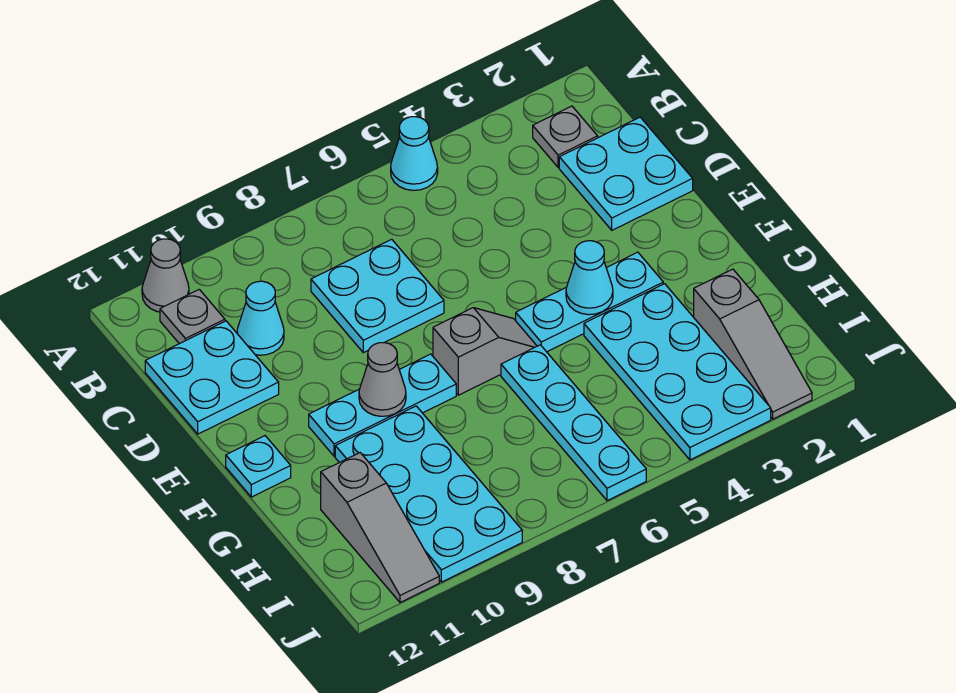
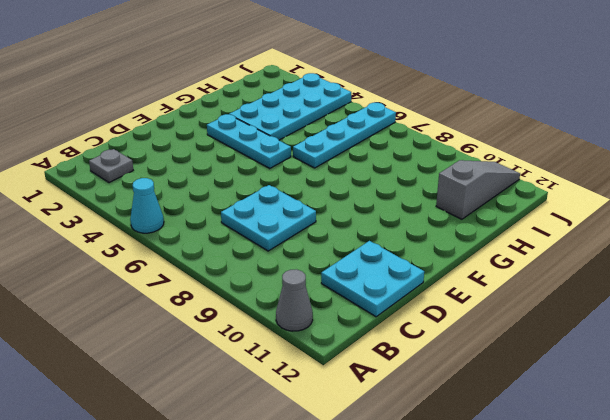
none -> grey 1x1 plate [160,289,225,344]
none -> cyan 2x2 plate [559,117,693,230]
none -> cyan 1x1 cone [237,281,284,355]

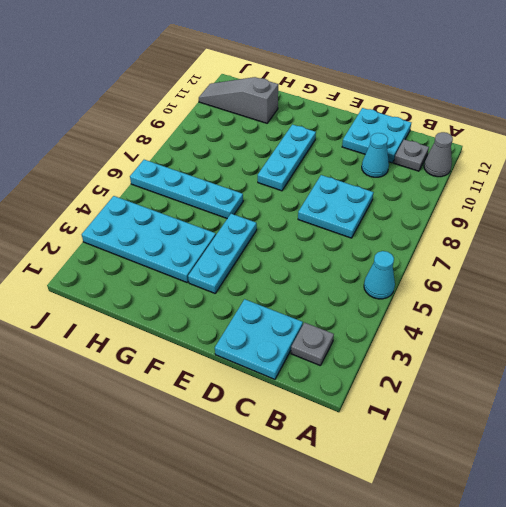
none -> grey 1x2 slope [433,308,537,395]
none -> cyan 1x1 plate [226,436,291,497]
none -> cyan 2x4 plate [335,406,522,582]

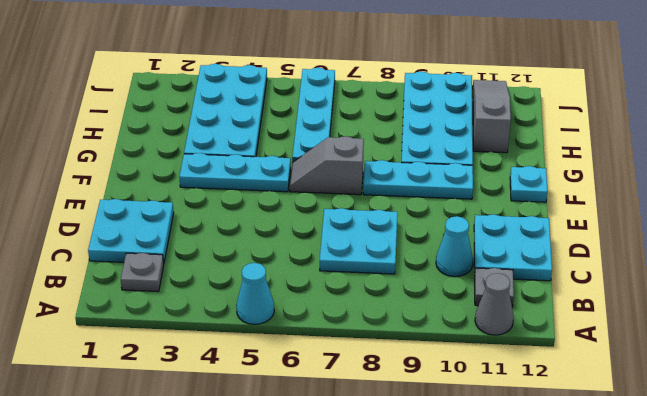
none -> grey 1x3 slope [694,269,812,419]
none -> cyan 1x1 cone [566,241,613,315]
none -> grey 1x1 cone [359,343,406,416]

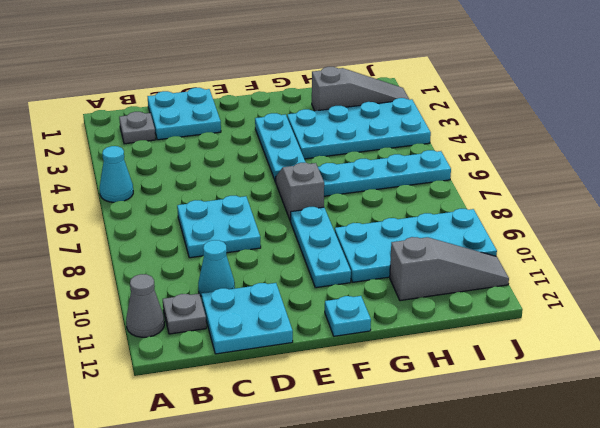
none -> cyan 1x1 cone [566,241,613,315]
none -> grey 1x1 cone [359,343,406,416]

